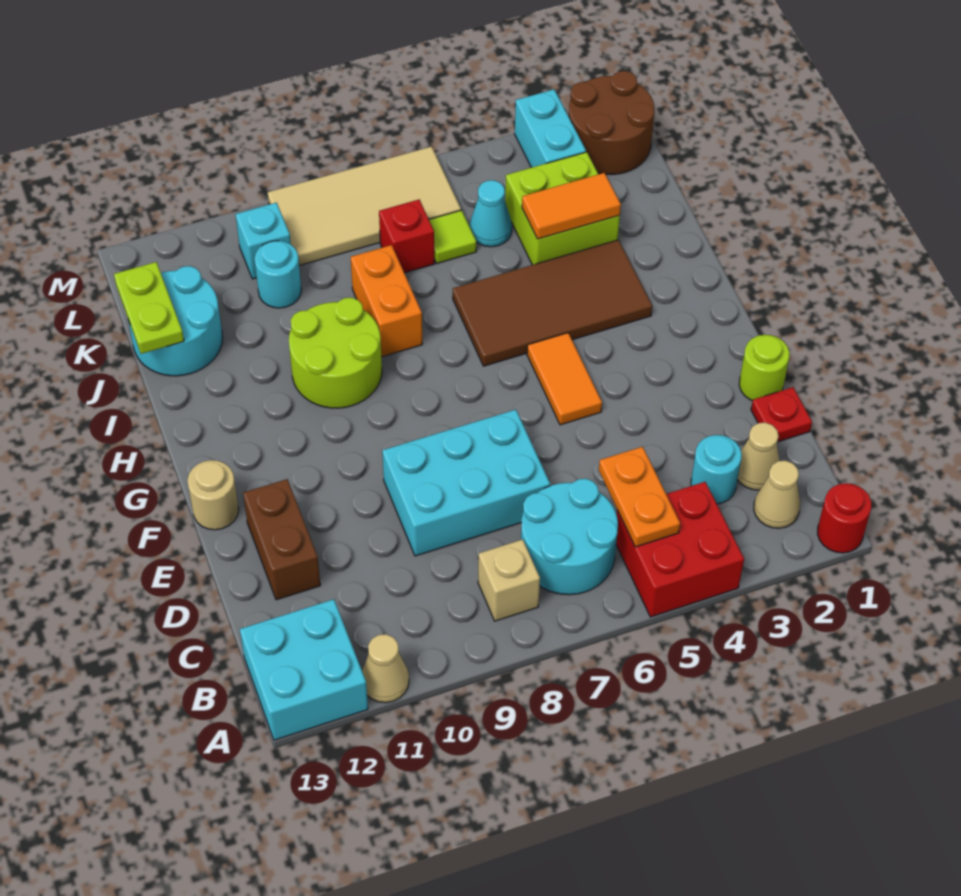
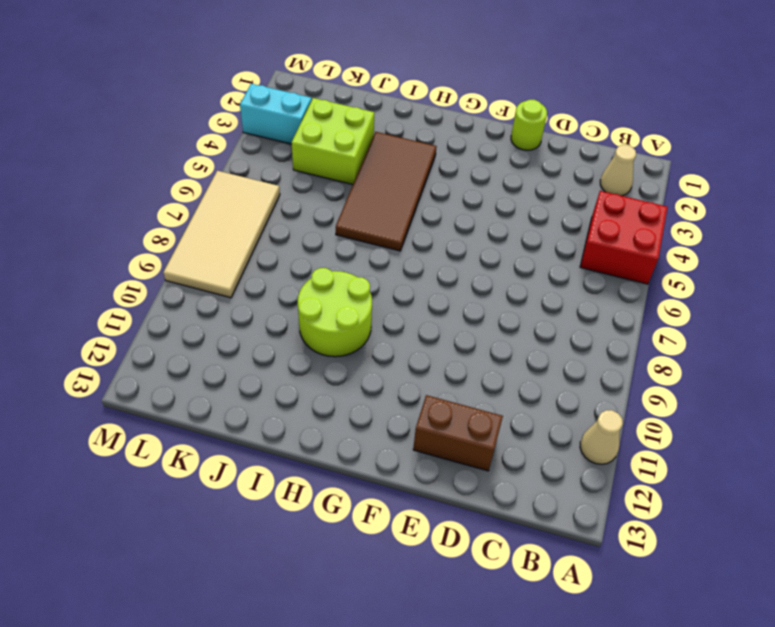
none -> red 1x1 round brick [818,483,872,553]
none -> cyan 2x2 brick [240,599,368,740]
none -> cyan 2x2 round brick [521,479,618,595]
none -> tan 1x1 brick [478,539,540,621]

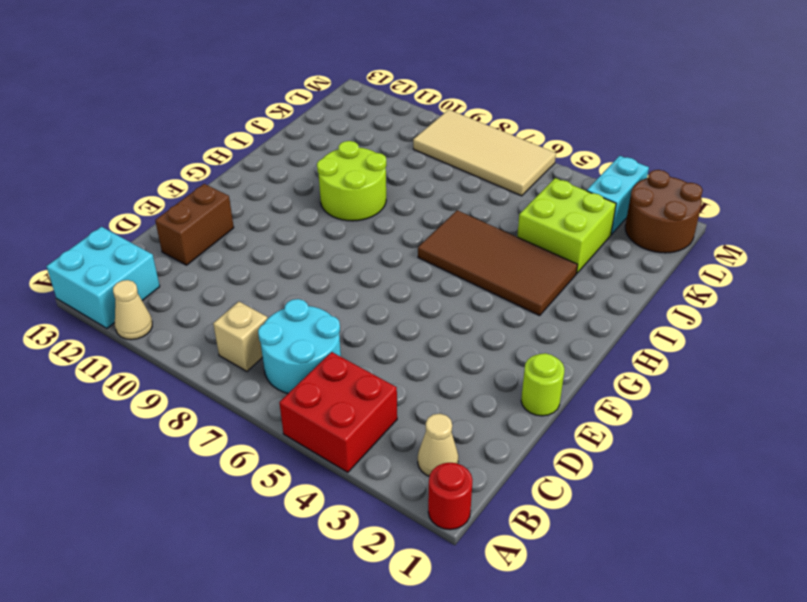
none -> tan 1x1 cone [738,423,780,490]
none -> cyan 1x1 round brick [691,435,742,504]
none -> red 1x1 plate [751,387,812,442]
none -> cyan 2x3 brick [382,409,550,556]

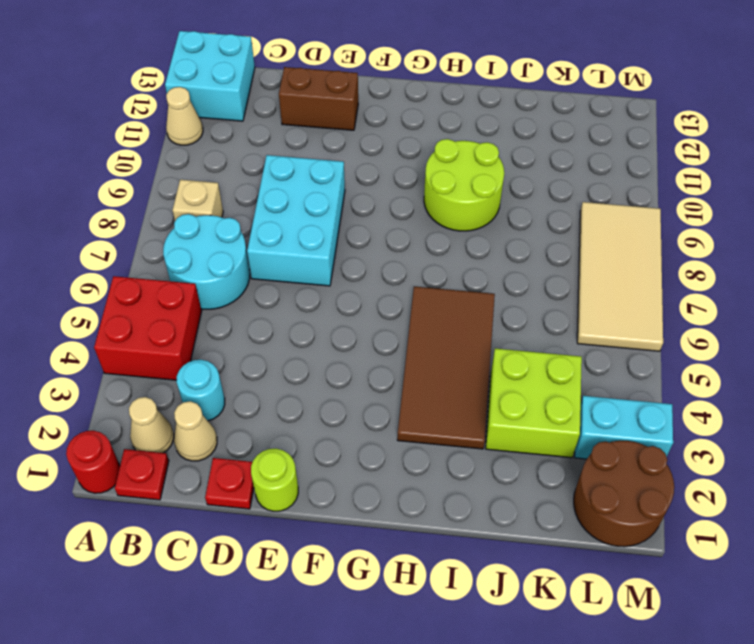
red 1x1 plate [115,449,169,500] -> none
none -> orange 1x2 tile [527,333,602,425]
none -> tan 1x1 round brick [187,460,239,530]
none -> orange 1x2 brick [351,245,422,357]
none -> cyan 2x2 round brick [128,266,223,376]

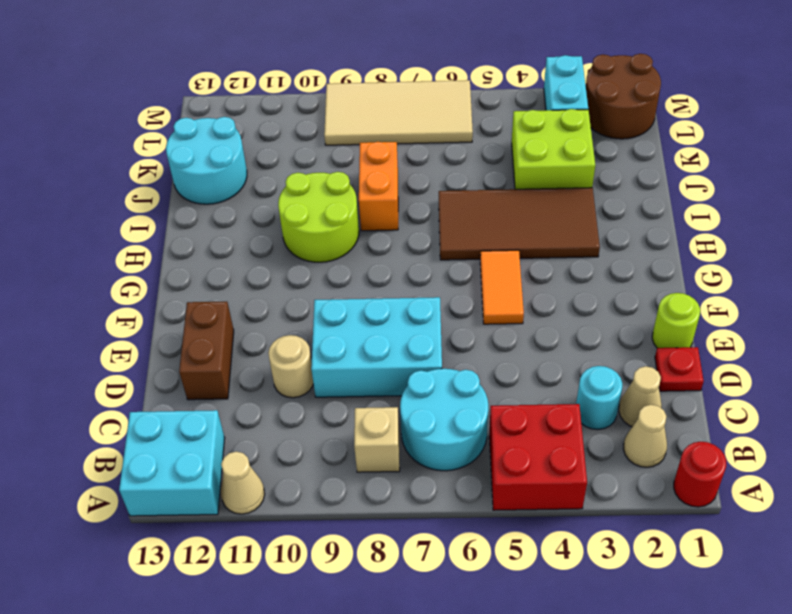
tan 1x1 round brick [268,335,313,398] -> tan 1x1 round brick moved to [187,460,239,530]
none -> cyan 1x1 cone [470,180,512,247]
none -> lime 1x1 tile [429,210,476,263]
none -> red 1x1 brick [379,200,435,273]
none -> cyan 1x1 round brick [255,241,301,308]

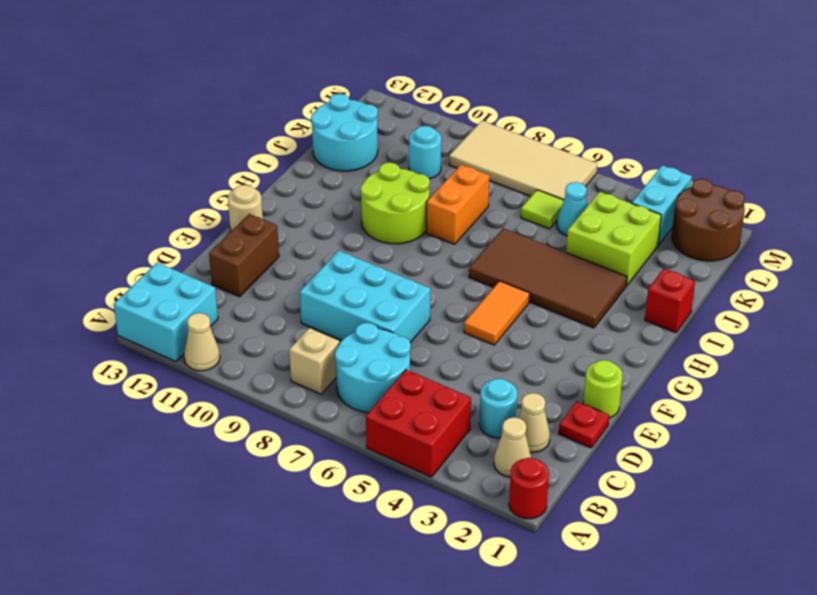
red 1x1 brick [645,269,695,333] -> red 1x1 brick moved to [379,200,435,273]
none -> cyan 1x1 brick [236,203,291,279]
none -> orange 1x2 plate [599,447,680,547]
none -> orange 1x2 tile [522,173,621,239]
none -> lime 1x2 plate [114,262,184,354]

